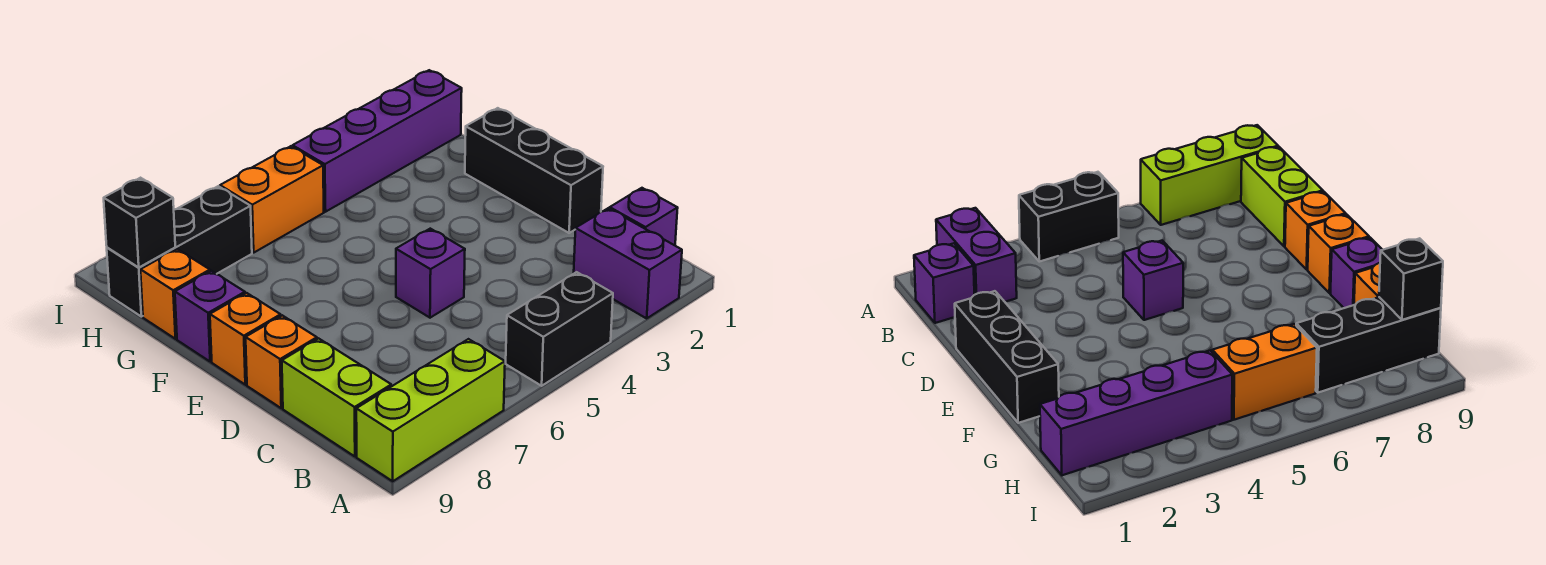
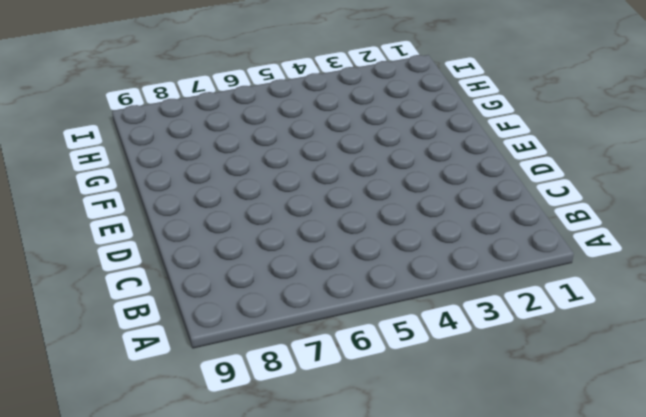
none -> purple 1x2 brick [574,208,682,318]
none -> black 1x2 brick [506,272,613,386]
none -> lime 1x3 brick [356,339,505,481]

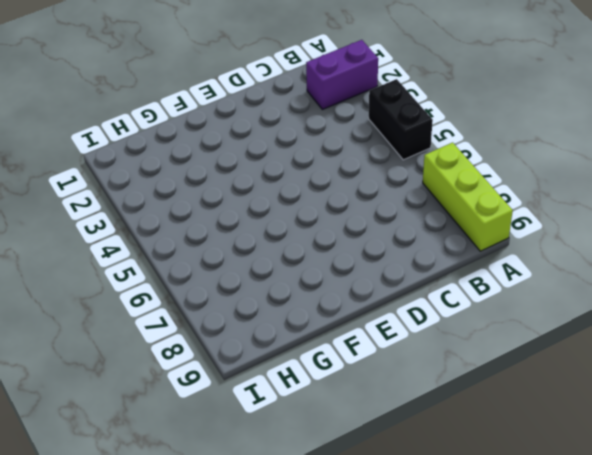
none -> purple 1x1 brick [610,188,678,245]
none -> lime 1x2 brick [282,338,391,456]
none -> black 1x3 brick [465,108,603,233]

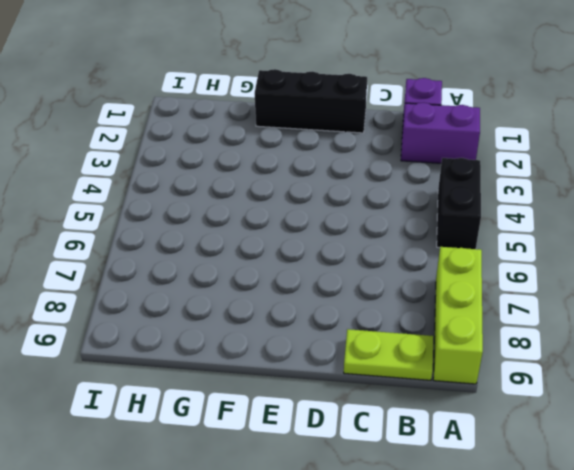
lime 1x2 plate [344,329,434,380] -> lime 1x2 brick [282,338,391,456]
none -> purple 1x1 brick [396,229,465,318]
none -> orange 1x1 brick [246,315,317,408]
none -> orange 1x1 brick [210,293,281,385]

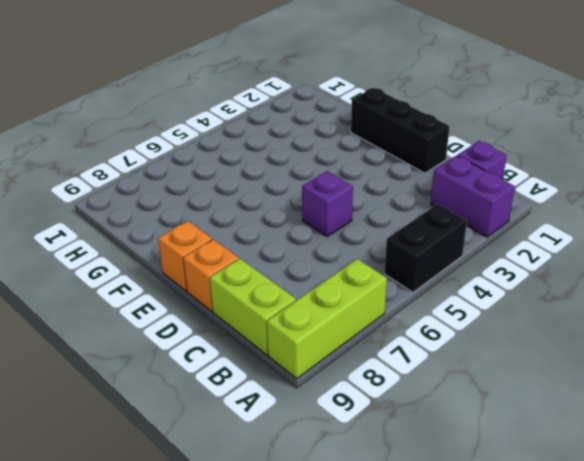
none -> purple 1x1 brick [175,271,245,362]
none -> orange 1x1 brick [141,249,210,339]
none -> purple 1x4 brick [293,70,462,212]

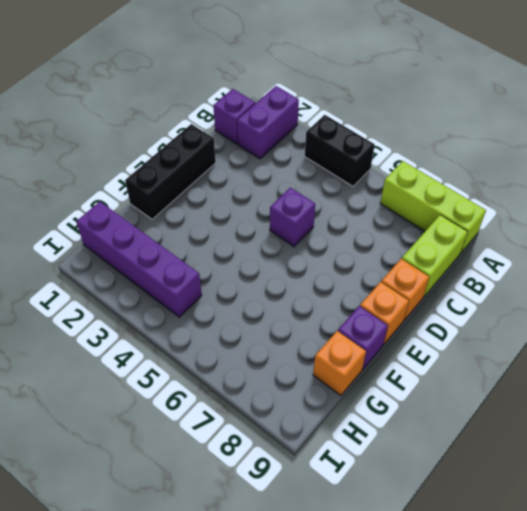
none -> orange 1x2 brick [220,146,324,253]
none -> black 1x3 brick [107,186,252,317]
none -> black 1x1 brick [104,178,175,268]

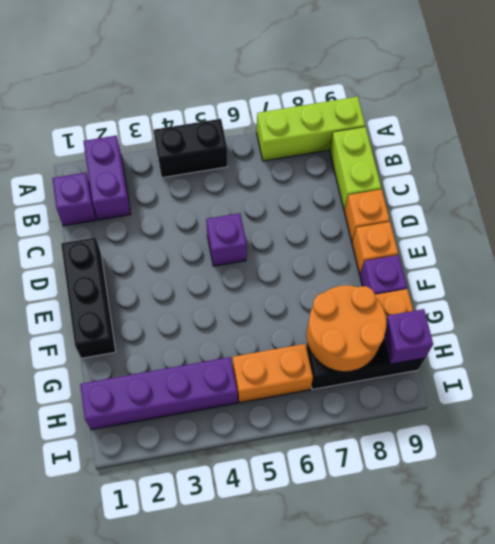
orange 2x2 round brick [307,285,387,372] -> none
purple 1x1 brick [384,309,433,364] -> black 1x1 brick [104,178,175,268]

